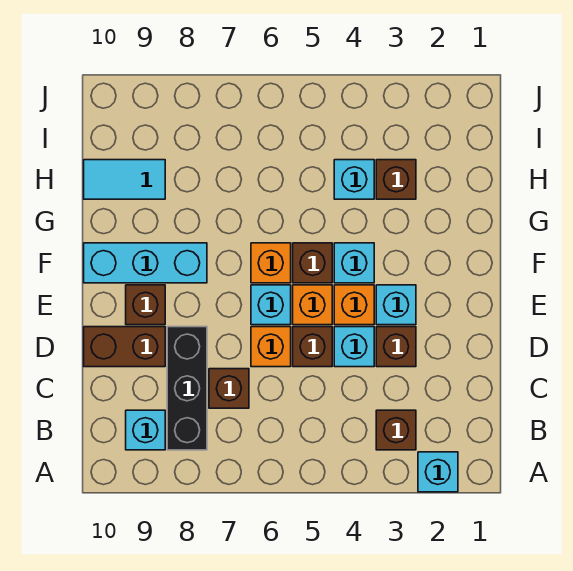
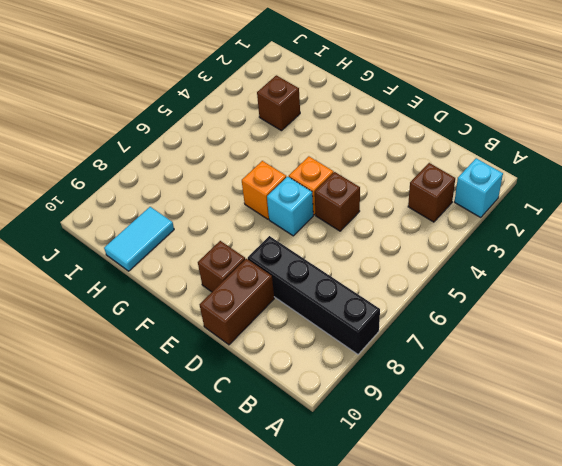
black 1x4 brick [248,236,380,354] -> black 1x3 brick [167,327,207,450]
none -> cyan 1x1 brick [126,410,165,450]
none -> brown 1x1 brick [209,369,249,408]
none -> brown 1x1 brick [376,327,416,367]

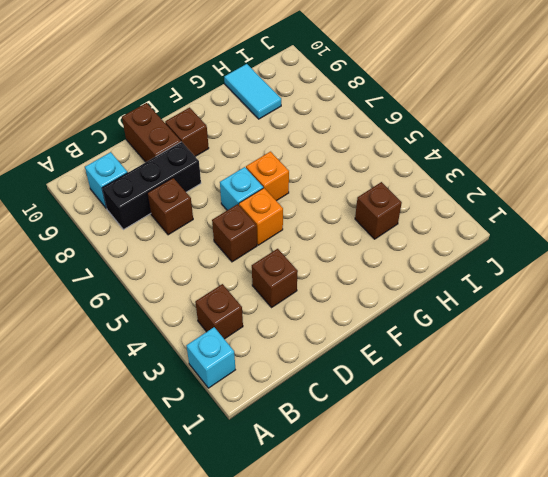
none -> cyan 1x1 brick [334,327,374,367]
none -> orange 1x1 brick [251,327,291,367]
none -> cyan 1x1 brick [376,285,416,325]

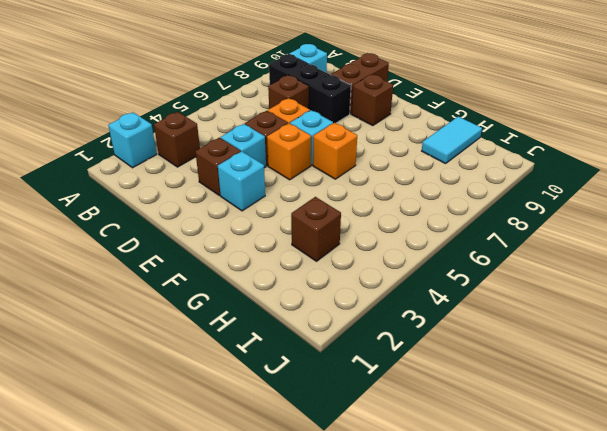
none -> orange 1x1 brick [334,285,374,325]
none -> cyan 1x1 brick [334,243,374,283]
none -> brown 1x1 brick [293,243,332,283]

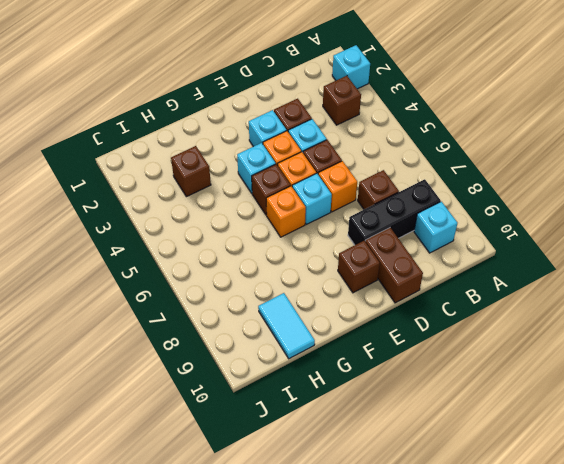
none -> cyan 1x3 brick [84,243,207,283]
none -> cyan 1x1 brick [334,160,374,199]

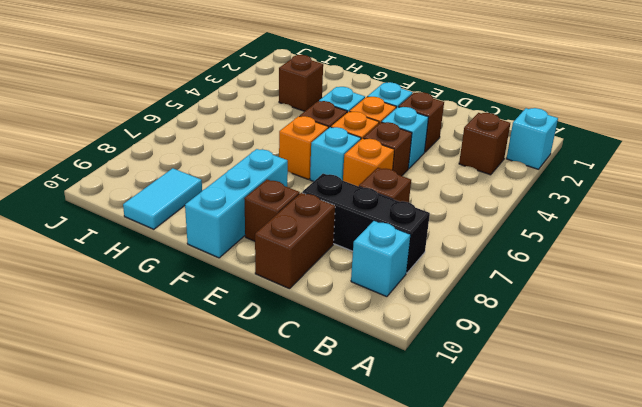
none -> cyan 1x1 brick [334,160,374,199]

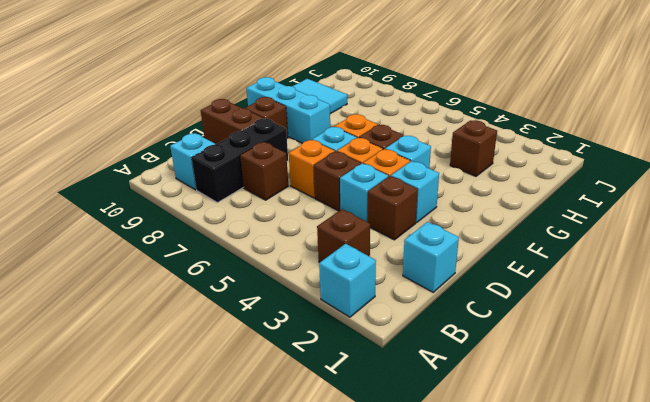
cyan 1x1 brick [403,222,459,292] -> cyan 1x1 brick moved to [334,160,374,199]

